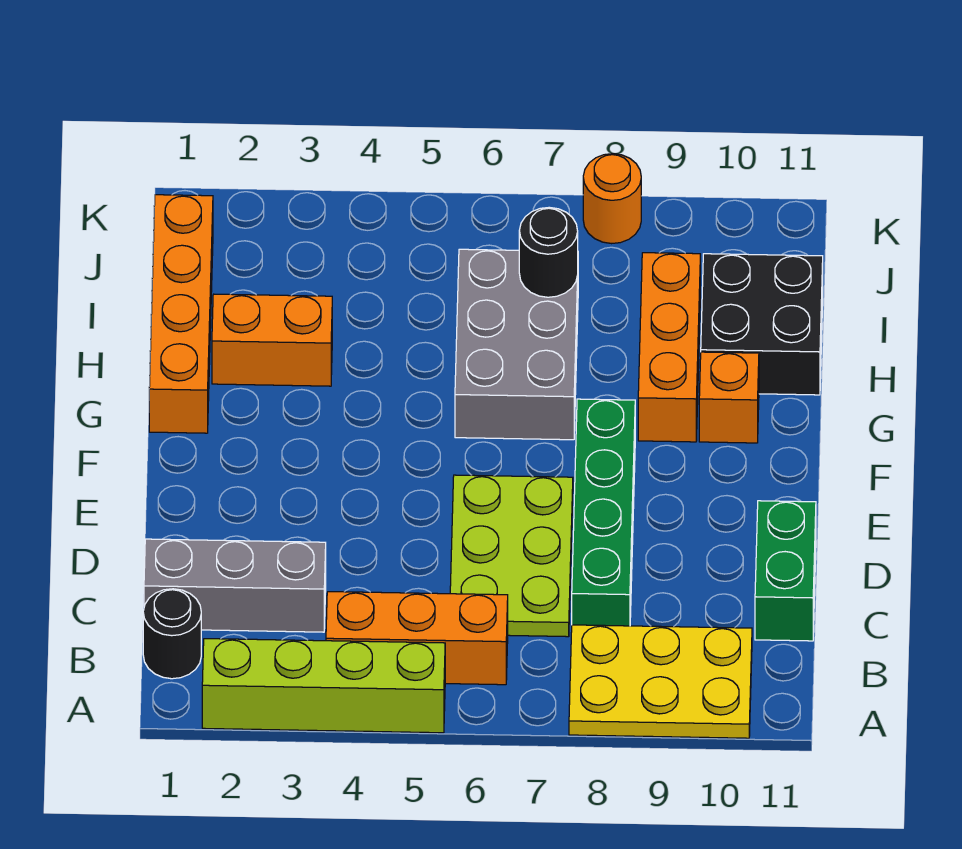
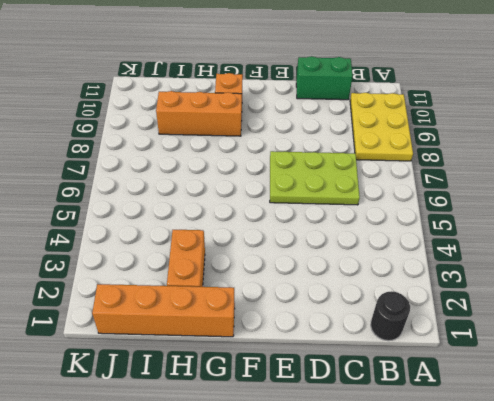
none -> lime 1x4 brick [202,639,445,733]
none -> orange 1x3 brick [326,592,508,685]
none -> grey 1x3 brick [144,539,326,632]

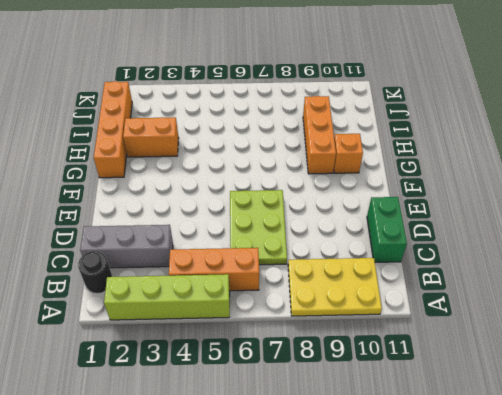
none -> green 1x4 brick [572,399,635,626]
none -> grey 2x3 brick [455,249,578,440]
none -> black 2x2 brick [701,254,823,395]

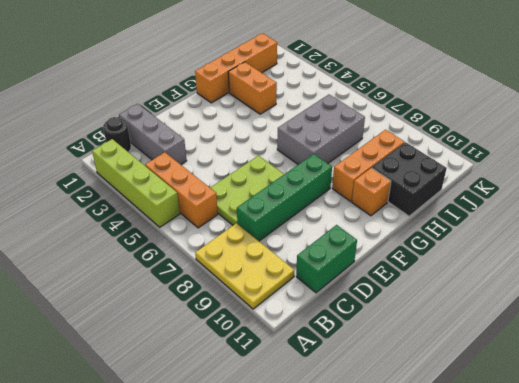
none -> orange 1x1 round brick [583,154,641,244]
none -> black 1x1 round brick [519,207,578,297]

